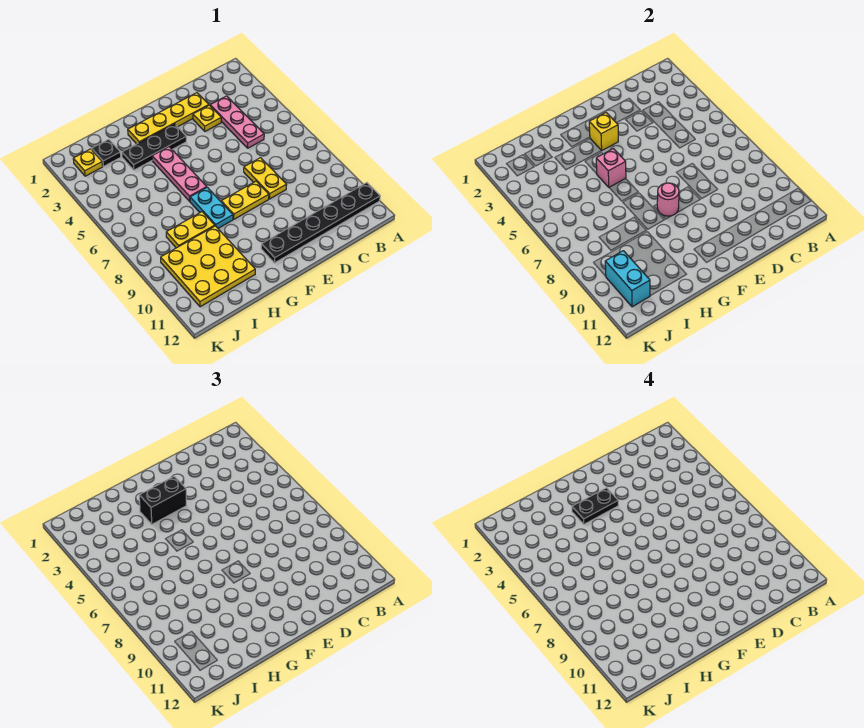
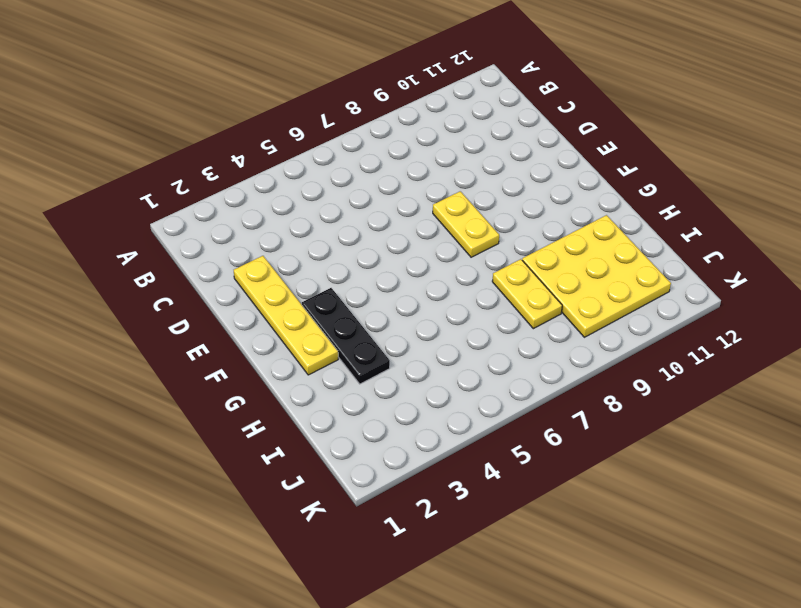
none -> black 1x6 plate [261,183,380,263]
none -> pink 1x3 plate [210,96,264,148]
none -> yellow 1x1 plate [193,105,221,131]

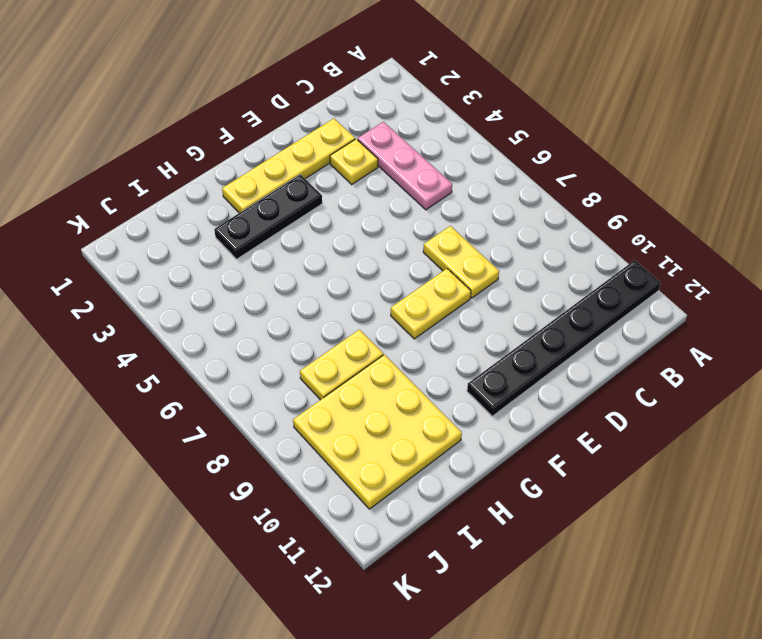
none -> pink 1x3 plate [152,147,207,201]
none -> cyan 1x2 plate [190,187,233,228]
none -> black 1x1 plate [92,139,121,166]

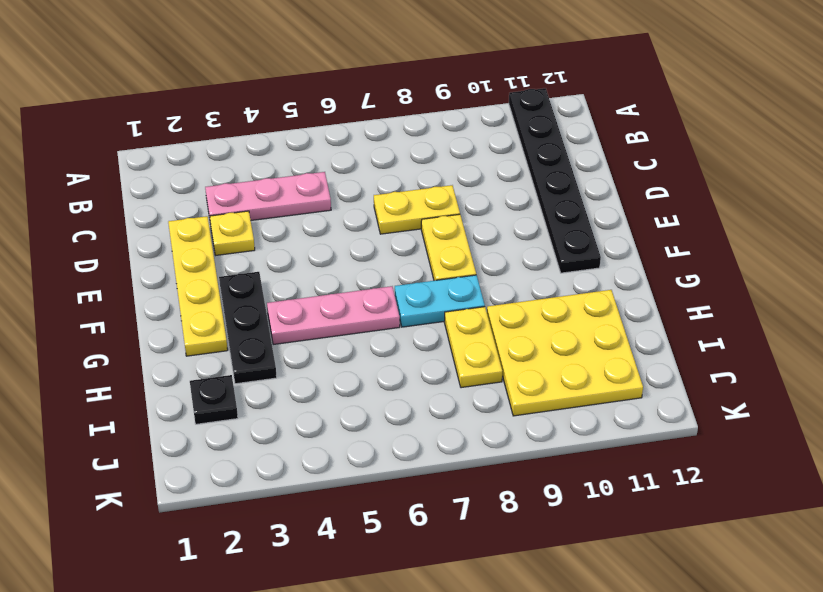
none -> yellow 1x1 plate [73,149,103,176]
none -> yellow 1x1 brick [589,113,618,151]
none -> pink 1x1 round brick [657,183,679,216]

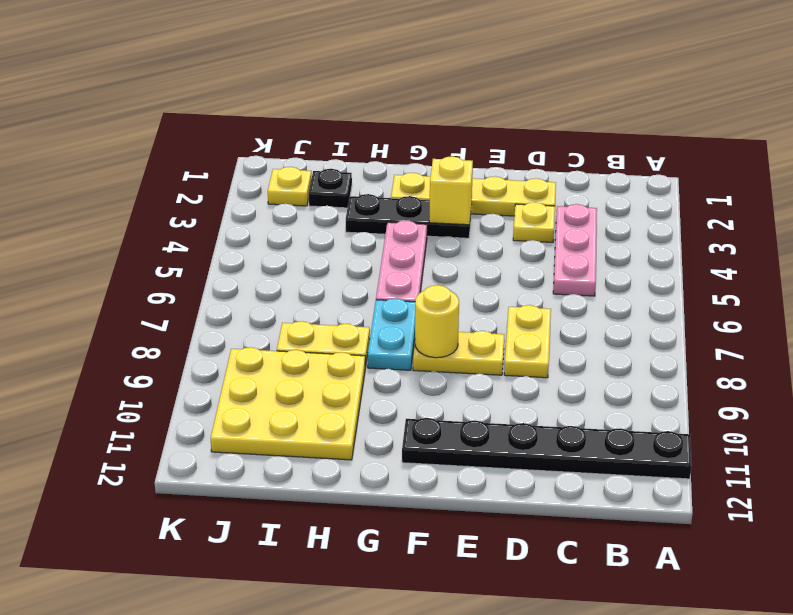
yellow 1x1 round brick [415,285,459,358] -> pink 1x1 round brick [657,183,679,216]
none -> pink 1x1 brick [596,149,626,187]
none -> cyan 1x2 brick [605,251,650,307]
none -> black 1x2 brick [139,477,186,524]

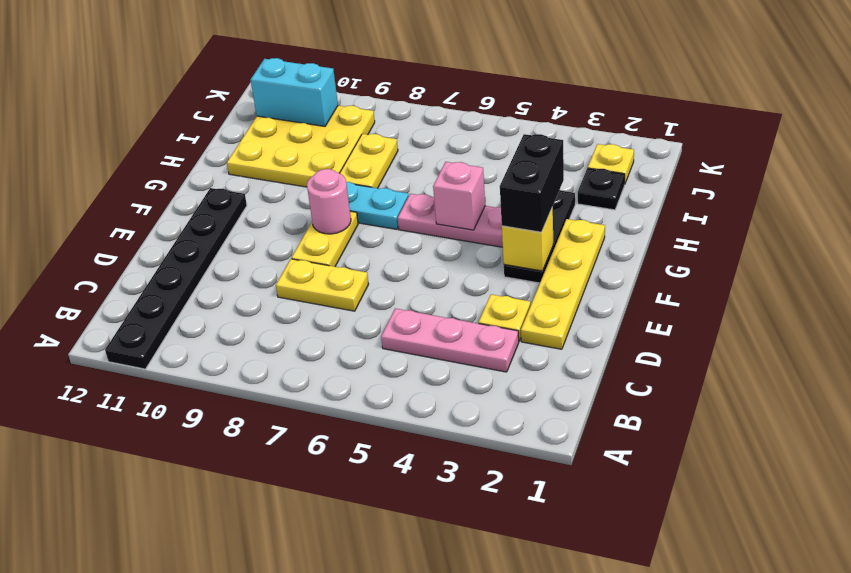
none -> black 1x2 plate [572,488,618,524]

